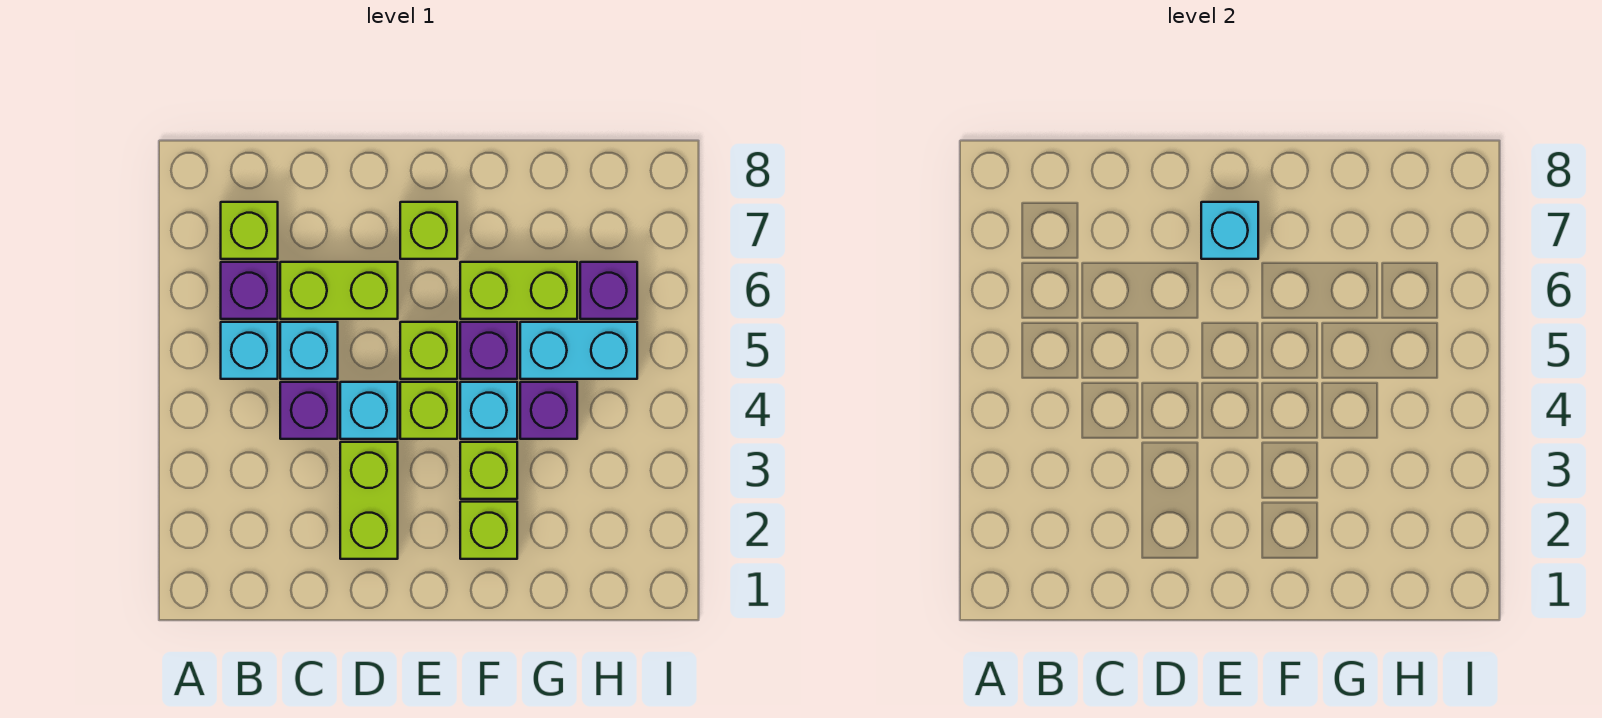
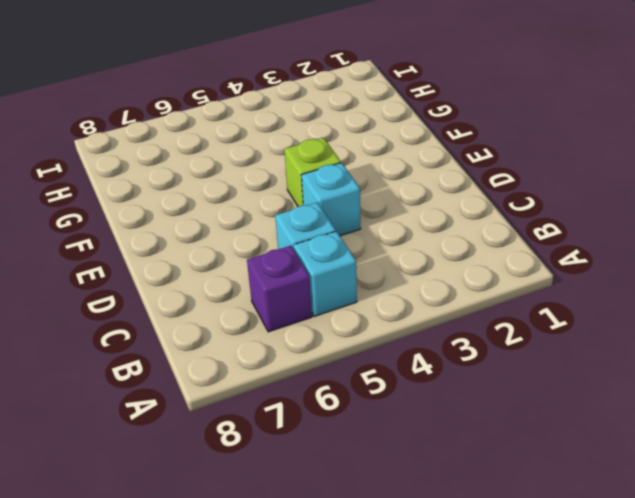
none -> lime 1x1 brick [221,202,278,259]
none -> purple 1x1 brick [280,382,338,439]
none -> lime 1x2 brick [280,262,398,319]

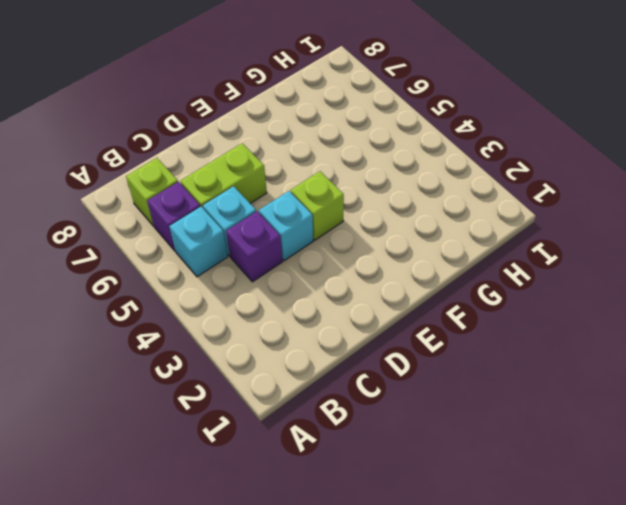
none -> lime 1x2 brick [340,442,398,559]
none -> lime 1x1 brick [400,322,457,379]
none -> lime 1x1 brick [400,202,457,259]

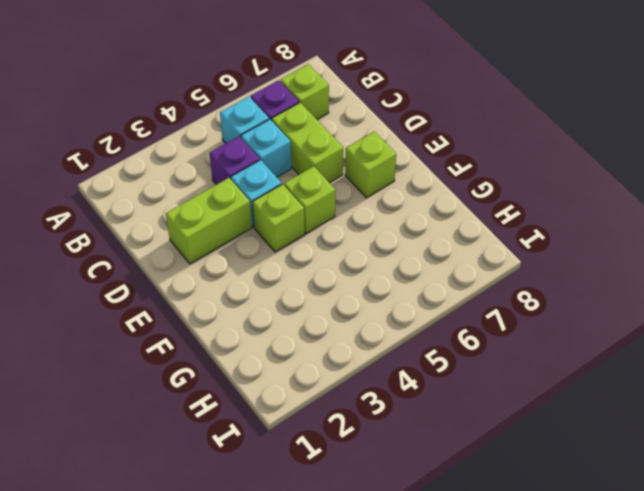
none -> lime 1x1 brick [460,502,517,559]
none -> lime 1x1 brick [460,442,517,499]
none -> cyan 1x1 brick [460,382,517,439]

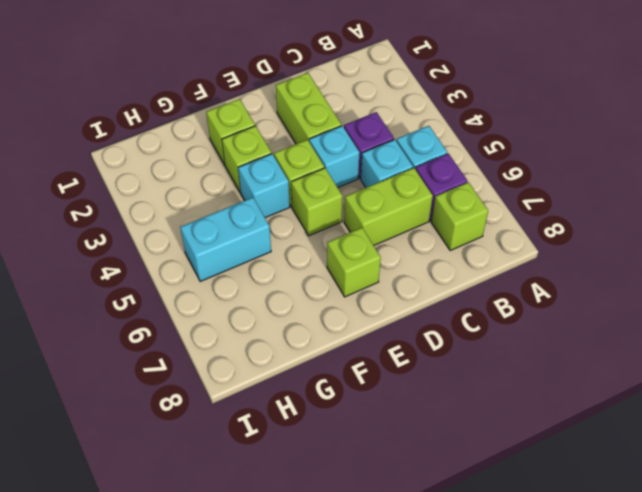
none -> purple 1x1 brick [460,322,517,379]
none -> lime 1x2 brick [460,262,577,319]
none -> purple 1x1 brick [520,382,577,439]

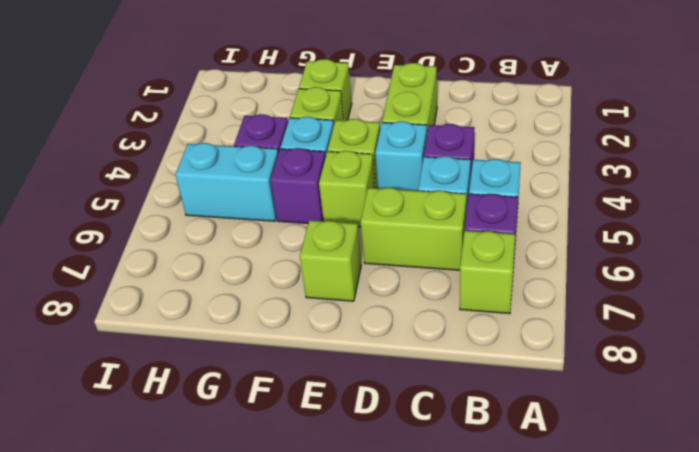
none -> lime 1x2 brick [460,262,577,319]
none -> purple 1x1 brick [580,262,637,319]
none -> cyan 1x1 brick [1201,202,1258,259]

